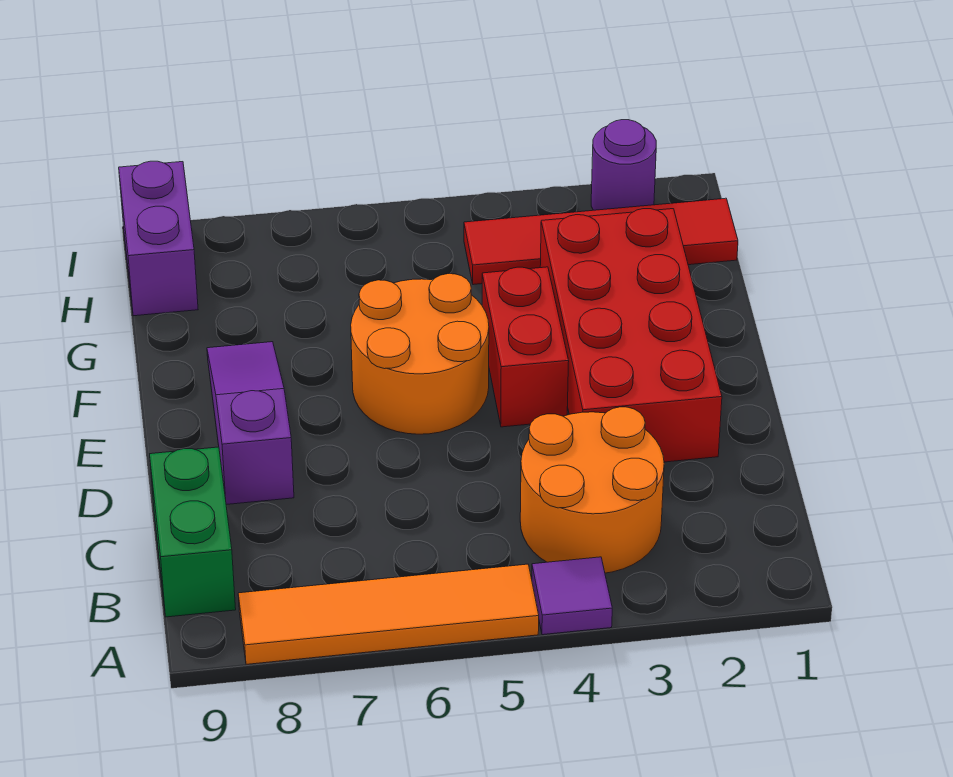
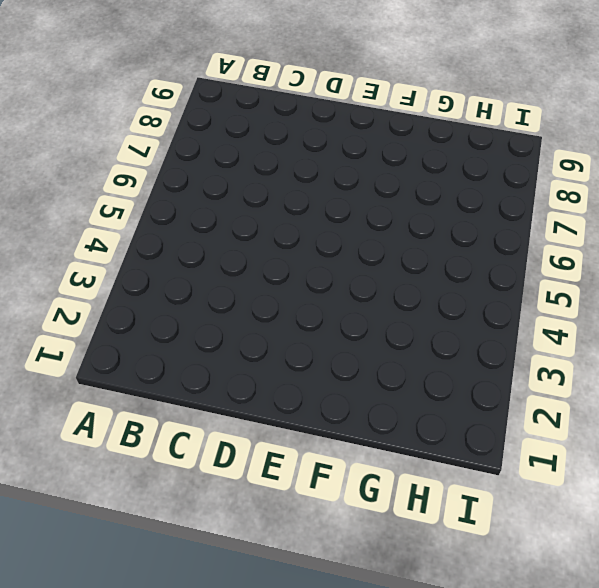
none -> purple 1x1 tile [532,557,612,635]
none -> orange 1x4 tile [238,564,539,664]

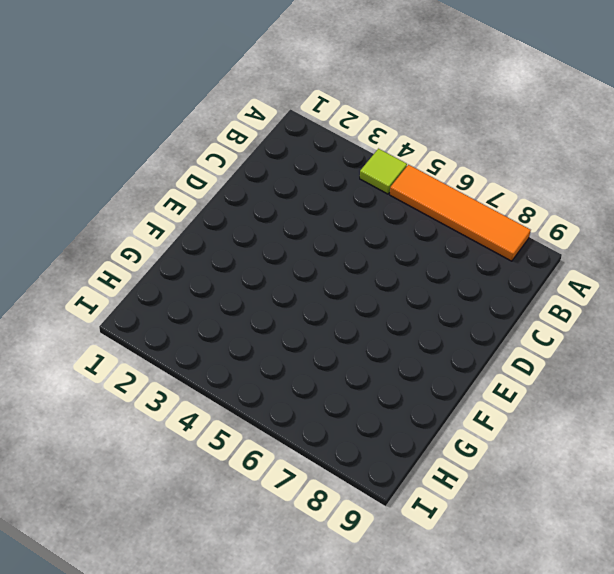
lime 1x1 tile [360,149,407,194] -> purple 1x1 tile [532,557,612,635]
none -> orange 2x2 round brick [520,407,664,573]
none -> green 1x2 brick [150,447,236,617]

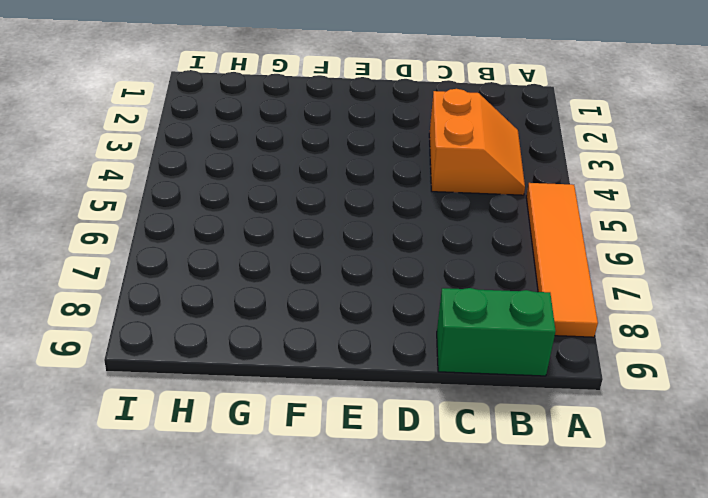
orange 2x2 slope [429,89,525,195] -> orange 2x2 round brick [520,407,664,573]
none -> purple 1x1 tile [532,557,612,635]
none -> red 2x4 brick [540,209,722,462]

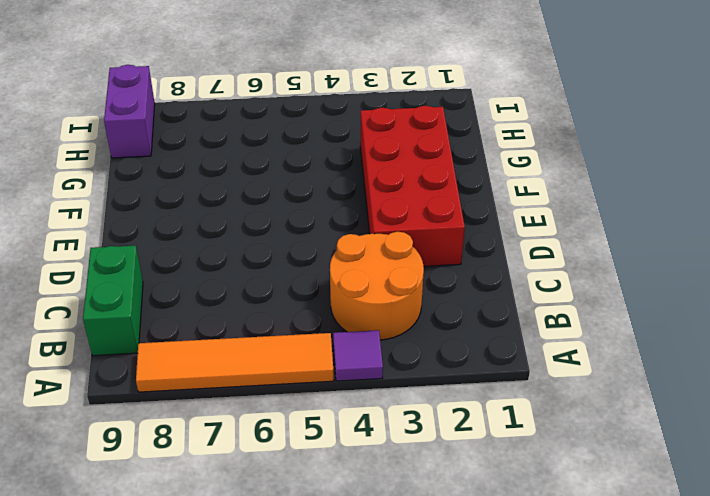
none -> purple 1x3 slope [207,342,294,505]
none -> red 1x2 brick [482,267,569,427]

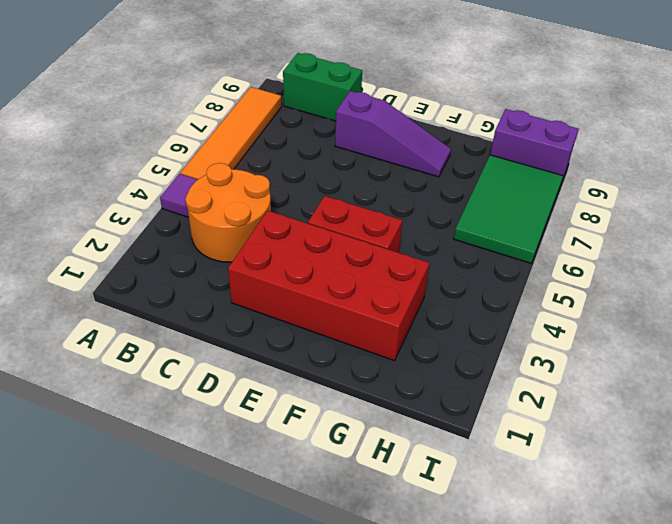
green 2x3 tile [454,155,563,263] -> none
none -> orange 2x2 round brick [351,274,489,434]
none -> red 1x4 tile [464,198,738,285]

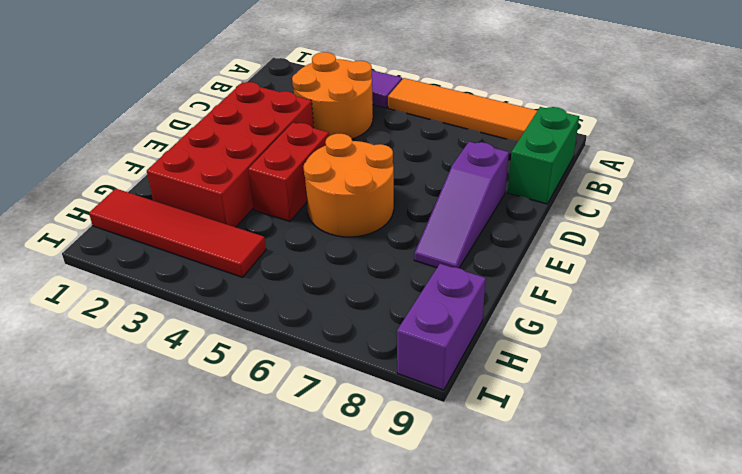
none -> purple 1x1 round brick [591,120,656,210]

